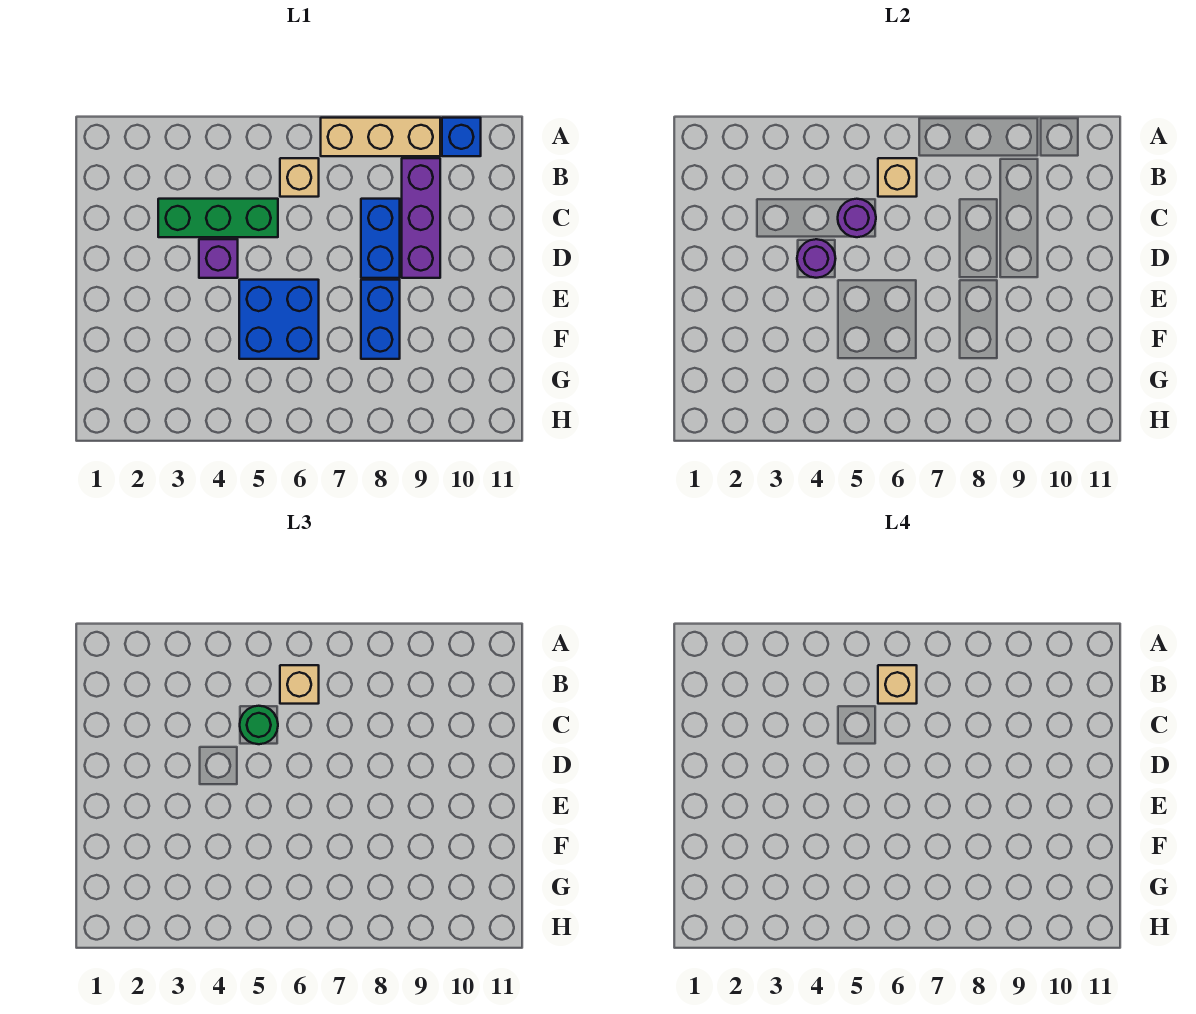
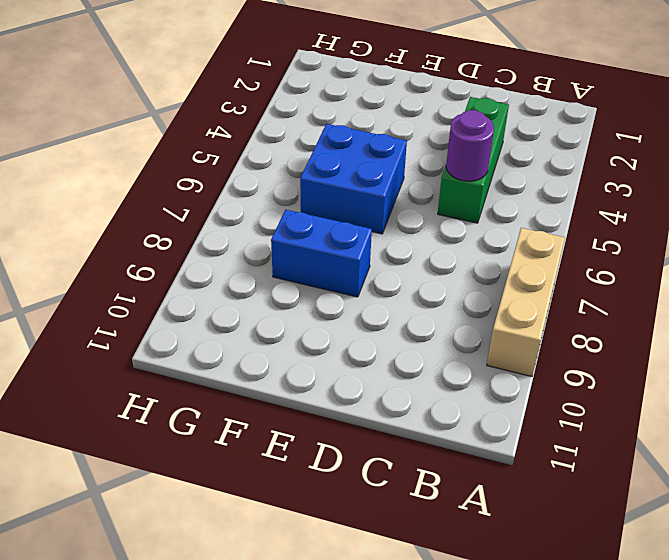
none -> blue 1x1 brick [442,118,481,156]
none -> tan 1x1 brick [280,158,319,197]
none -> purple 1x3 brick [402,158,440,278]

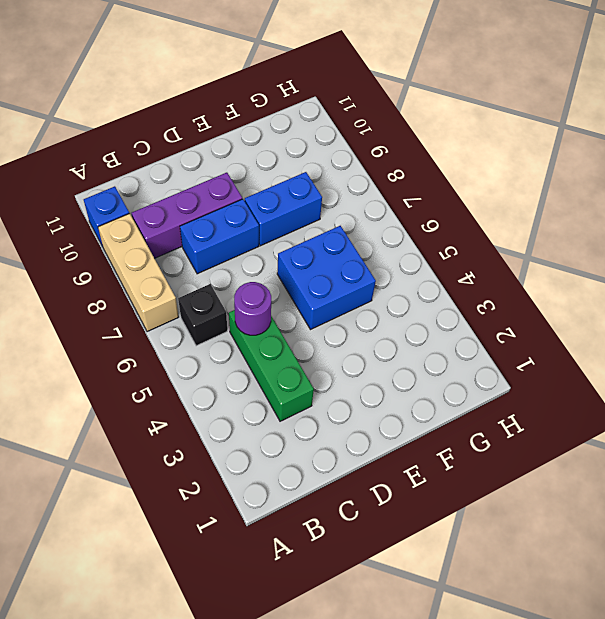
black 1x1 brick [178,284,227,346] -> tan 1x1 brick [280,158,319,197]
none -> purple 1x1 brick [199,239,238,278]
none -> tan 1x1 brick [878,158,917,197]
none -> purple 1x1 round brick [797,239,836,278]

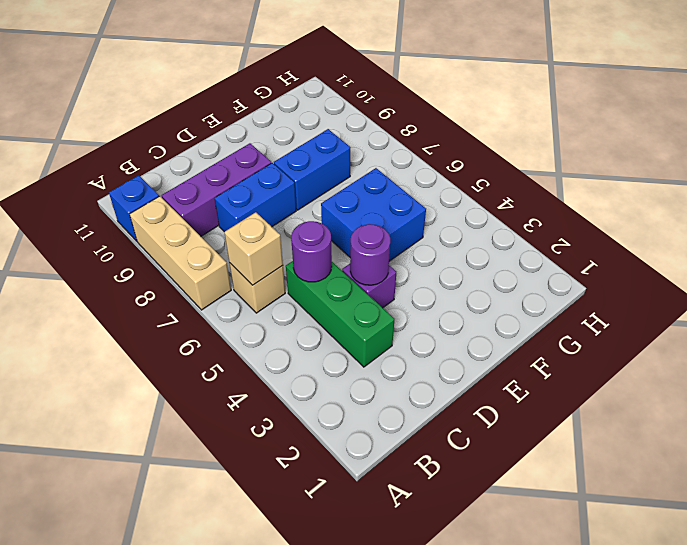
none -> tan 1x1 brick [280,665,319,704]
none -> green 1x1 round brick [240,706,278,744]
none -> tan 1x1 brick [878,665,917,704]

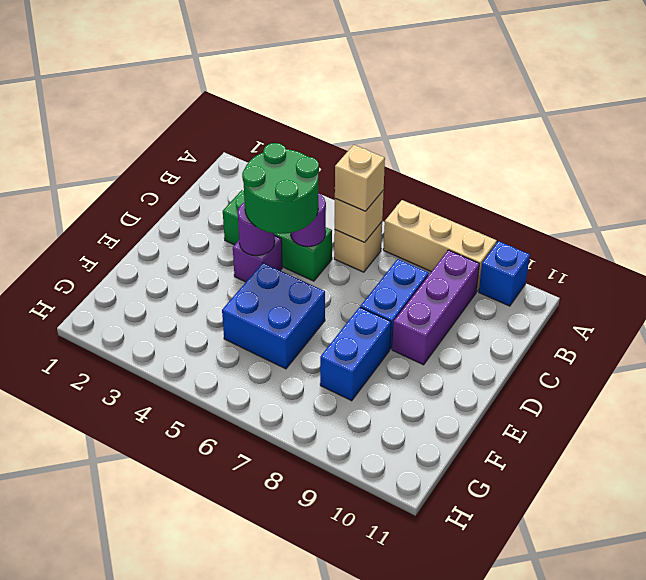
green 2x2 round brick [242,143,319,234] -> green 1x1 round brick [240,706,278,744]
none -> tan 1x1 brick [878,665,917,704]

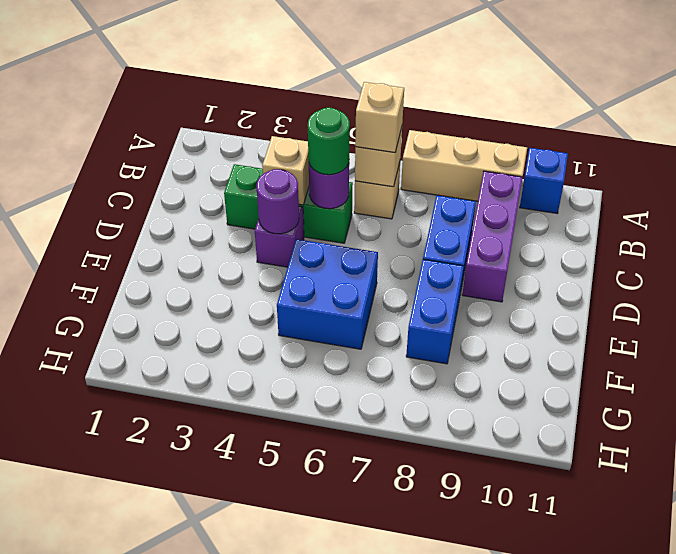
tan 1x1 brick [262,136,309,205] -> tan 1x1 brick moved to [878,665,917,704]

